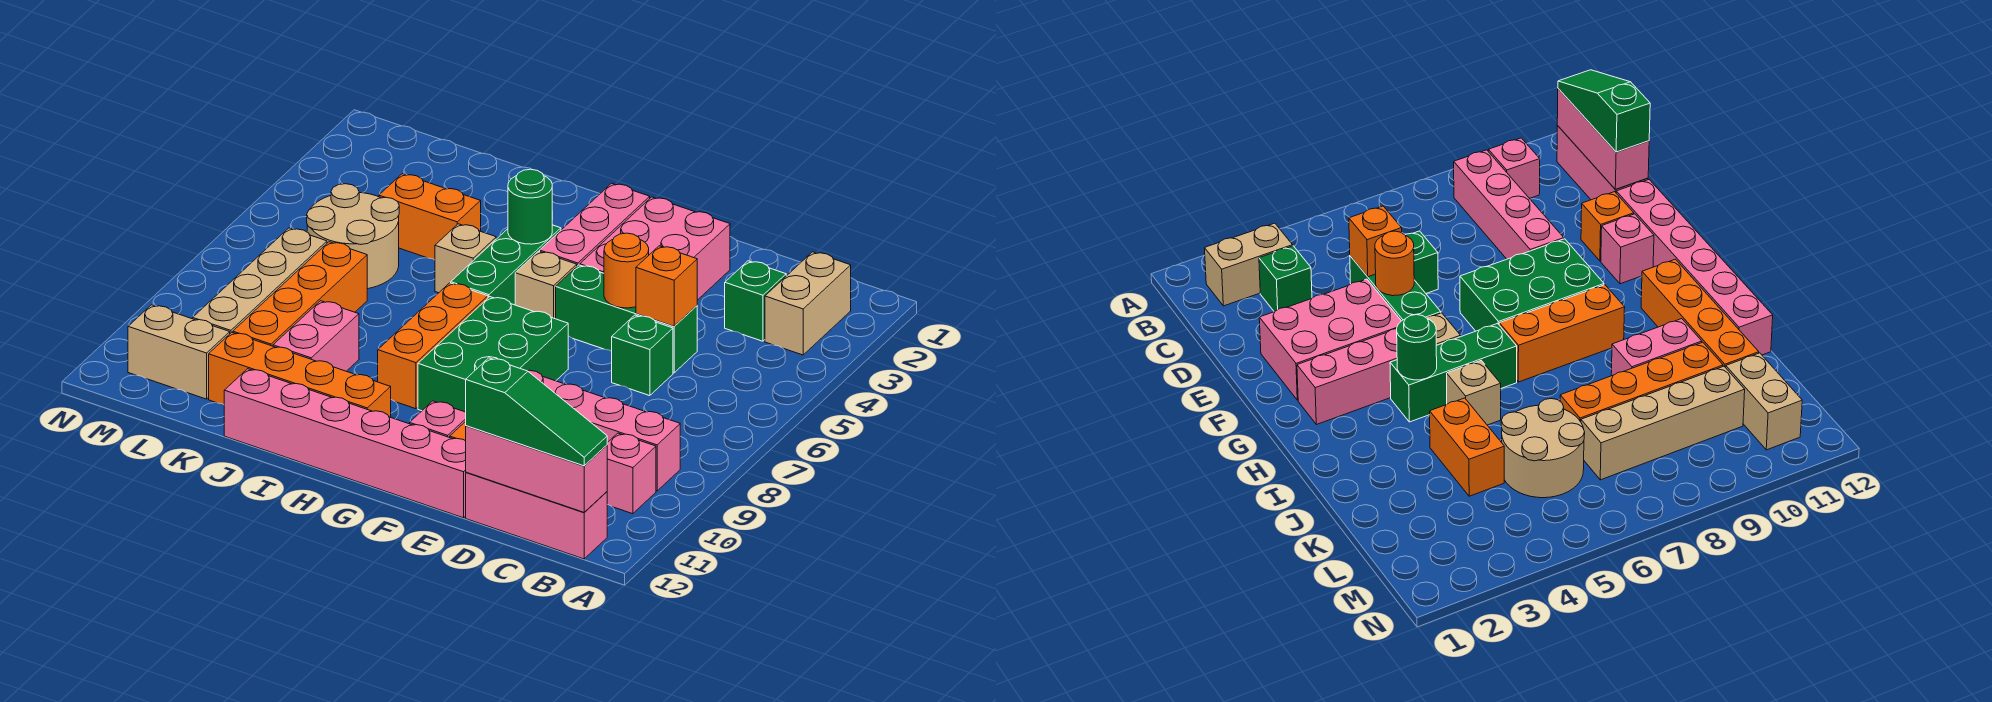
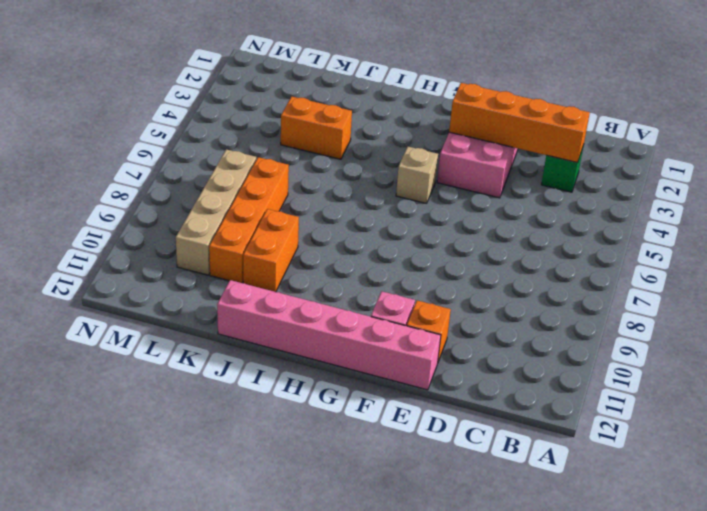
orange 1x4 brick [449,83,590,163] -> orange 1x4 brick moved to [209,332,391,417]
orange 1x2 brick [243,209,299,292] -> pink 1x2 brick [273,301,359,371]
none -> tan 1x2 brick [765,252,851,355]
none -> pink 1x4 brick [528,370,680,491]
none -> pink 1x1 brick [607,433,656,514]

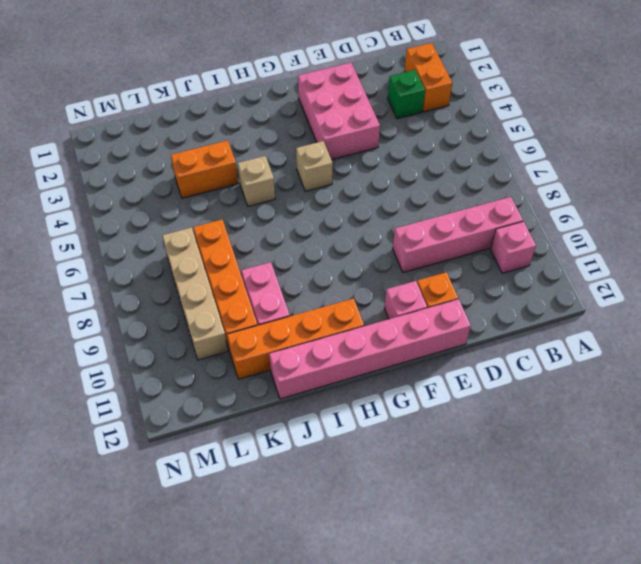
orange 1x2 brick [404,43,452,112] -> tan 1x2 brick [765,252,851,355]
none -> pink 1x3 brick [466,472,607,559]
none -> green 1x3 brick [556,265,697,373]
none -> green 1x1 brick [612,315,673,396]

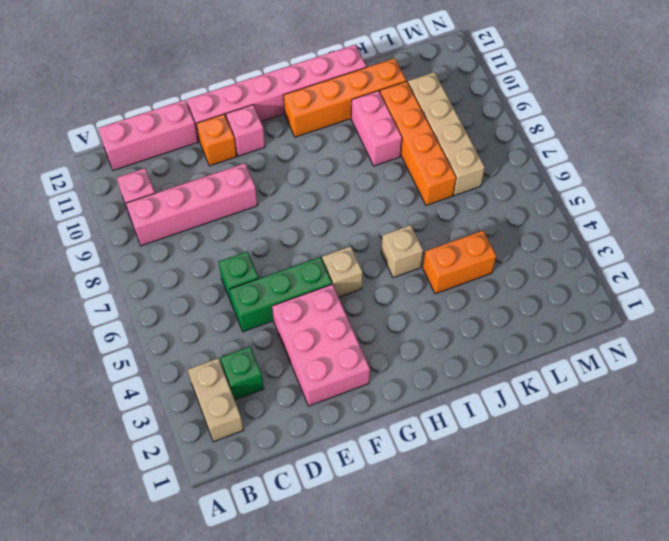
none -> green 2x3 brick [418,297,568,412]
none -> pink 1x3 brick [540,183,650,266]
none -> green 1x3 brick [451,225,561,305]

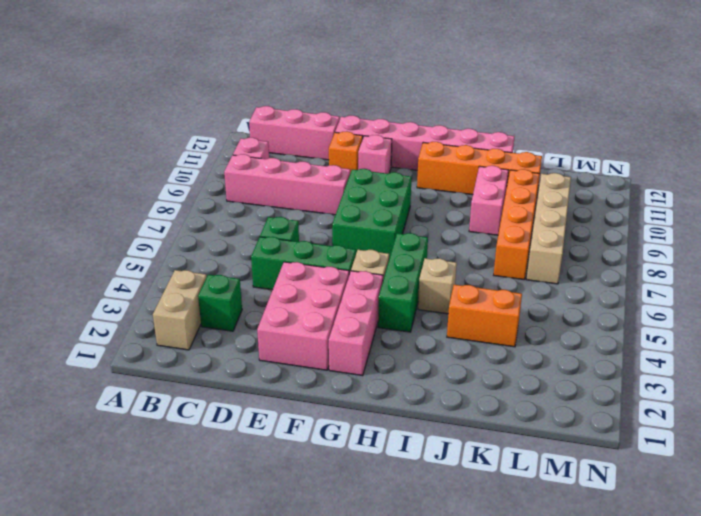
none -> orange 1x3 brick [378,283,488,409]
none -> tan 2x2 round brick [307,184,399,289]
none -> tan 1x2 brick [128,305,230,399]

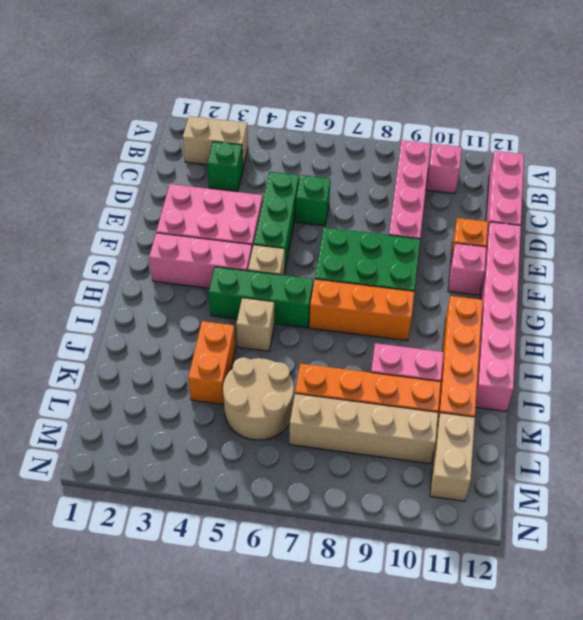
none -> pink 1x3 brick [466,426,607,512]
none -> orange 1x1 brick [636,246,697,326]
none -> orange 1x1 round brick [604,233,649,308]

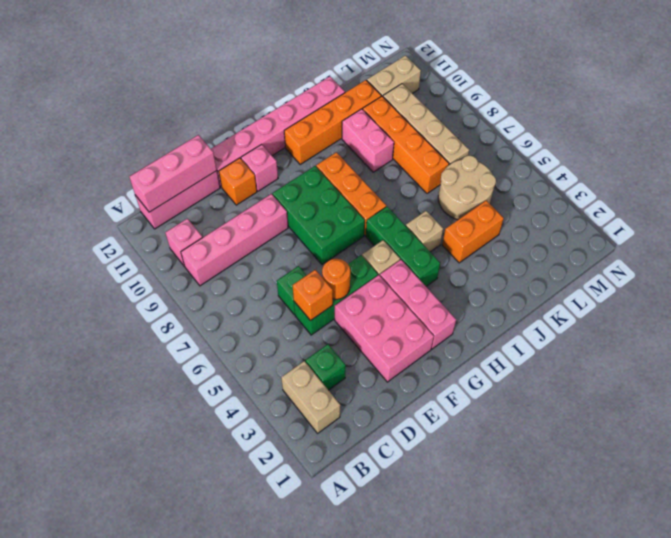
none -> green 1x1 round brick [508,169,552,244]
none -> green 1x3 slope [466,358,607,466]

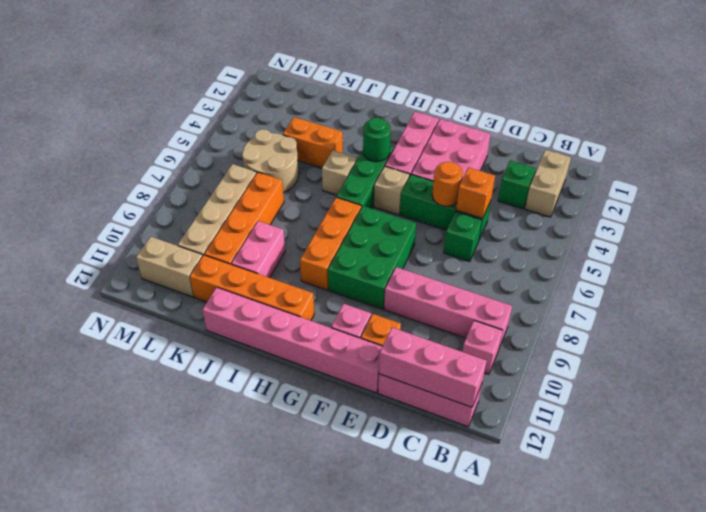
none -> green 1x3 slope [466,358,607,466]

